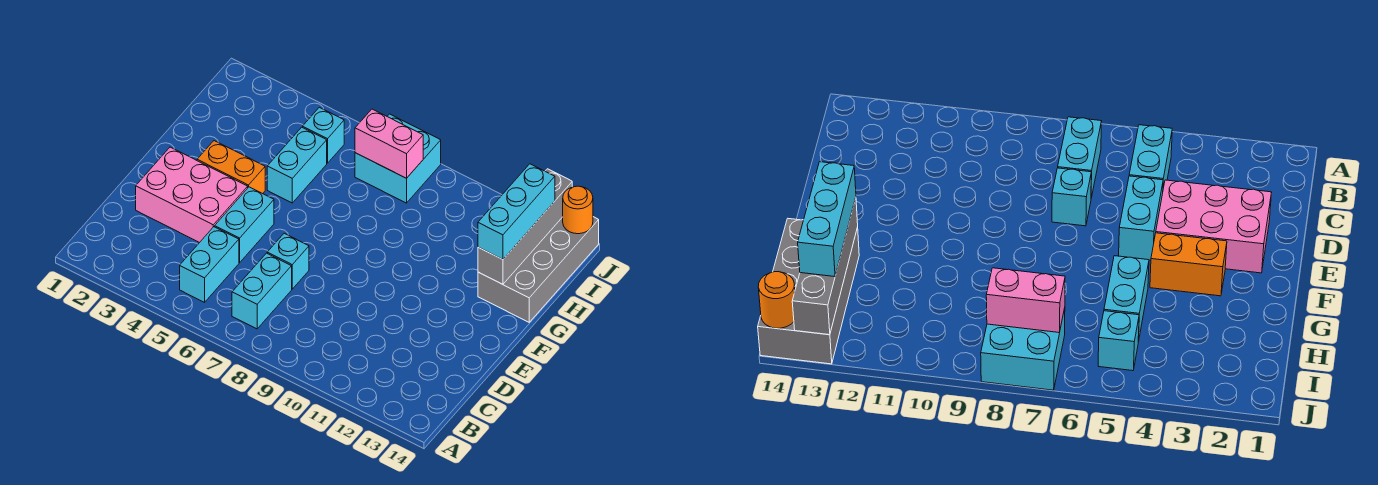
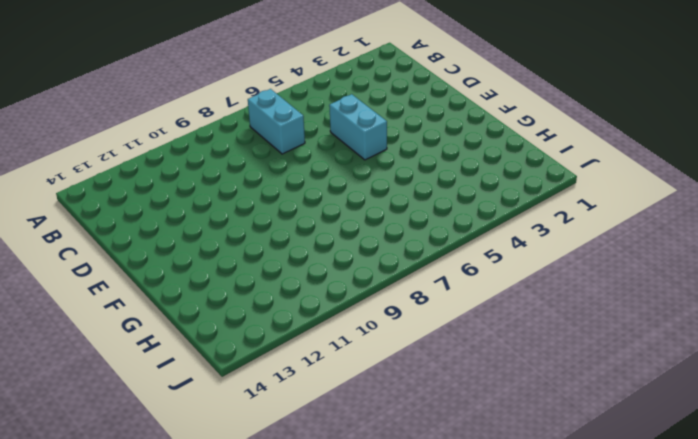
none -> cyan 1x2 brick [180,227,239,302]
none -> pink 2x3 brick [136,147,248,243]
none -> cyan 1x1 brick [267,233,309,289]

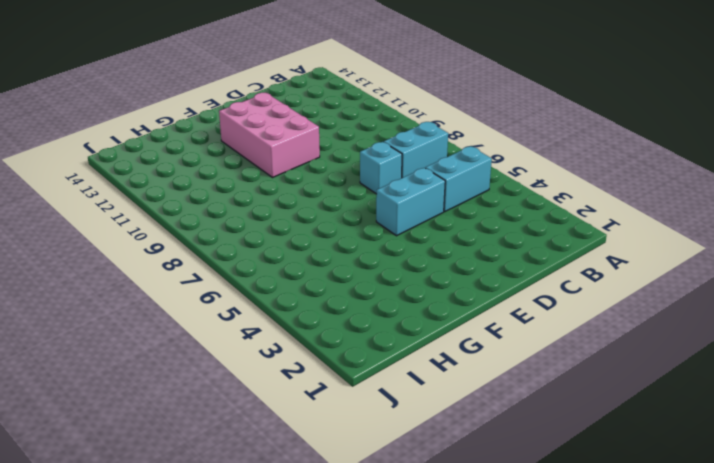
pink 2x3 brick [219,93,320,177] -> pink 2x3 brick moved to [136,147,248,243]
none -> orange 1x2 brick [197,141,265,194]
none -> cyan 1x2 brick [267,127,327,203]
none -> grey 2x4 brick [478,217,599,322]

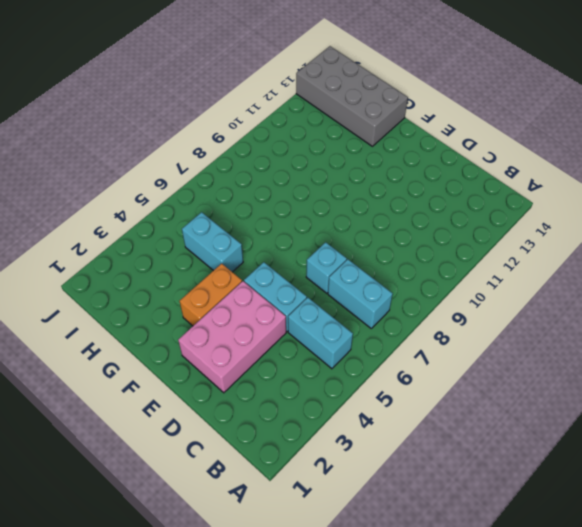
none -> cyan 1x1 brick [303,107,344,163]
none -> cyan 2x2 brick [355,114,441,203]
none -> grey 1x4 brick [478,169,572,284]

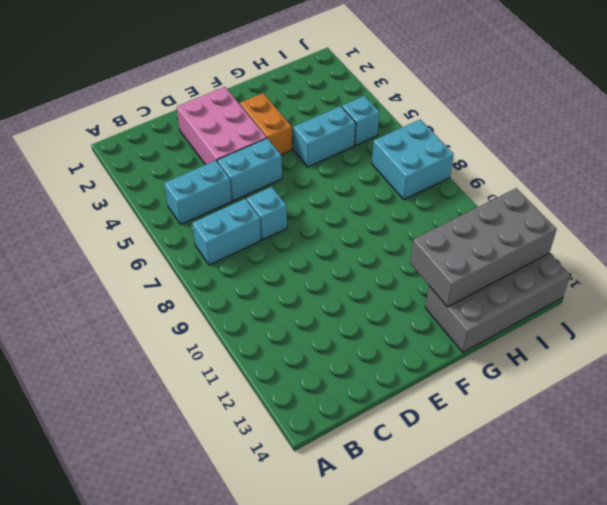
grey 2x4 brick [410,188,557,307] -> grey 1x4 brick [478,169,572,284]
none -> pink 1x2 brick [355,109,423,178]
none -> orange 1x1 round brick [563,186,593,234]
none -> cyan 1x3 brick [478,164,555,260]

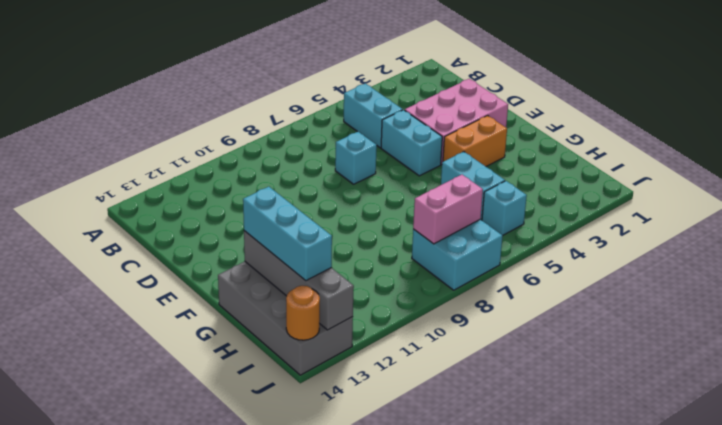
none -> cyan 1x2 brick [232,253,292,329]

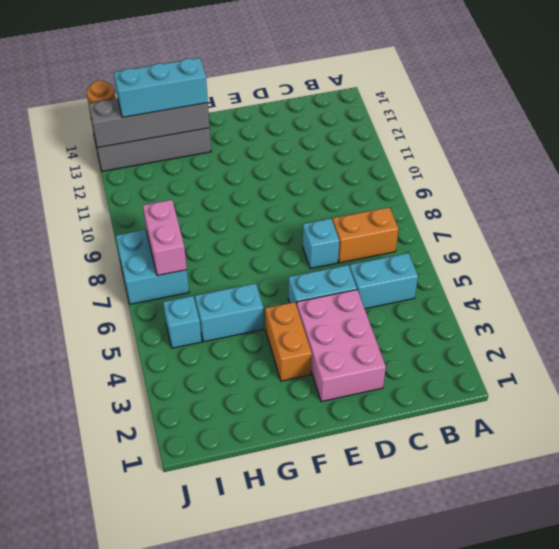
orange 1x2 brick [333,207,399,263] -> cyan 1x2 brick [232,253,292,329]

